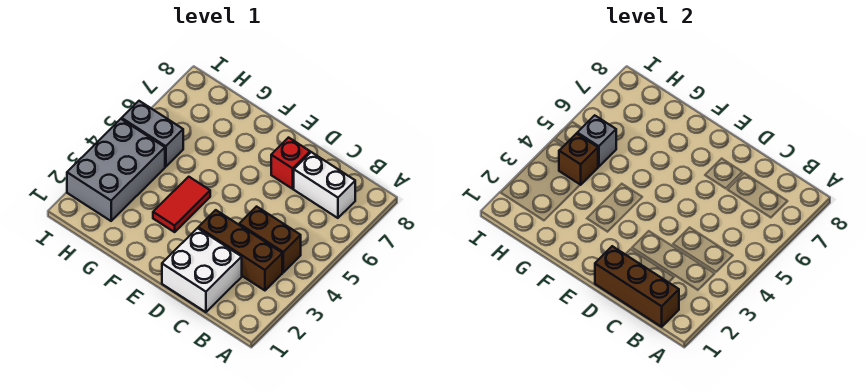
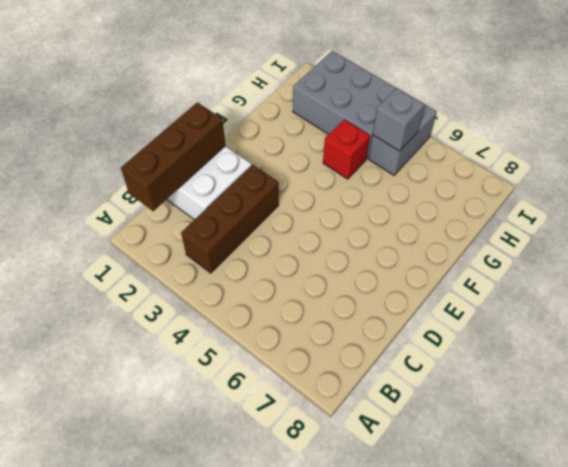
red 1x1 brick [323,119,370,179] -> red 1x1 brick moved to [271,138,310,189]
none -> brown 1x2 brick [239,207,301,272]
none -> white 1x2 brick [294,152,355,218]

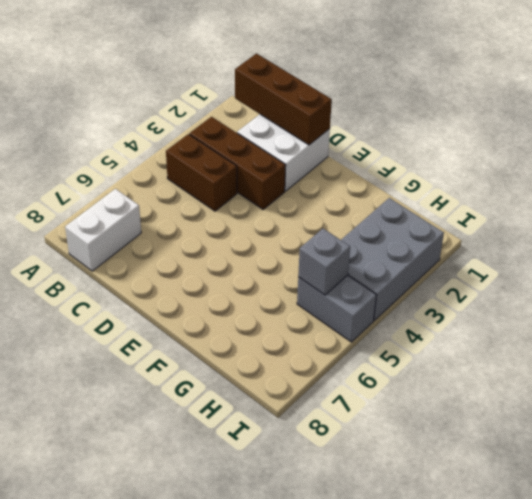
white 1x2 brick [65,189,141,271] -> white 1x2 brick turned to [294,152,355,218]
none -> red 1x1 brick [271,138,310,189]
none -> red 1x2 tile [153,177,210,232]

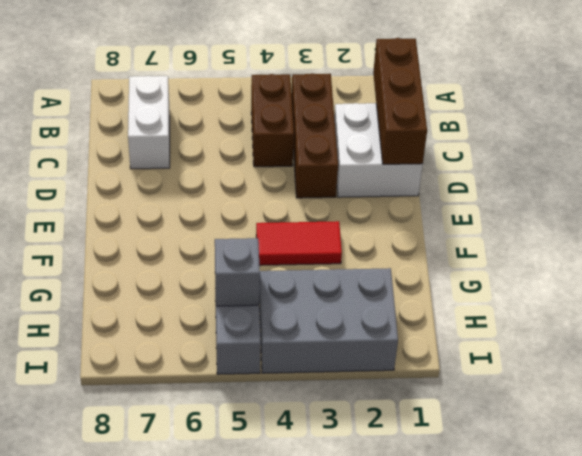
none -> red 1x1 brick [271,138,310,189]
none -> brown 1x1 brick [559,134,598,185]

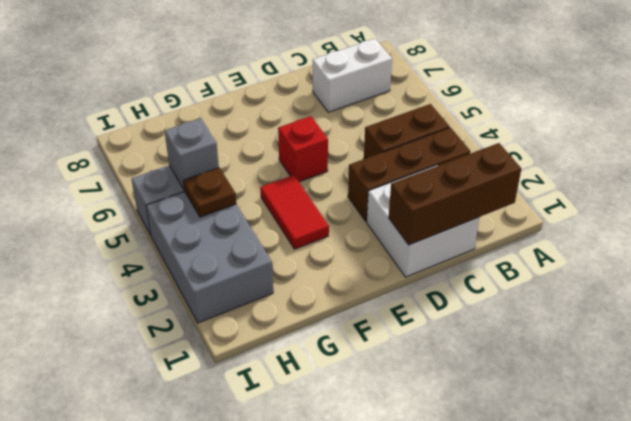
red 1x1 brick [278,116,328,182] -> red 1x1 brick moved to [271,138,310,189]
brown 1x1 plate [183,168,236,217] -> brown 1x1 brick [559,134,598,185]

